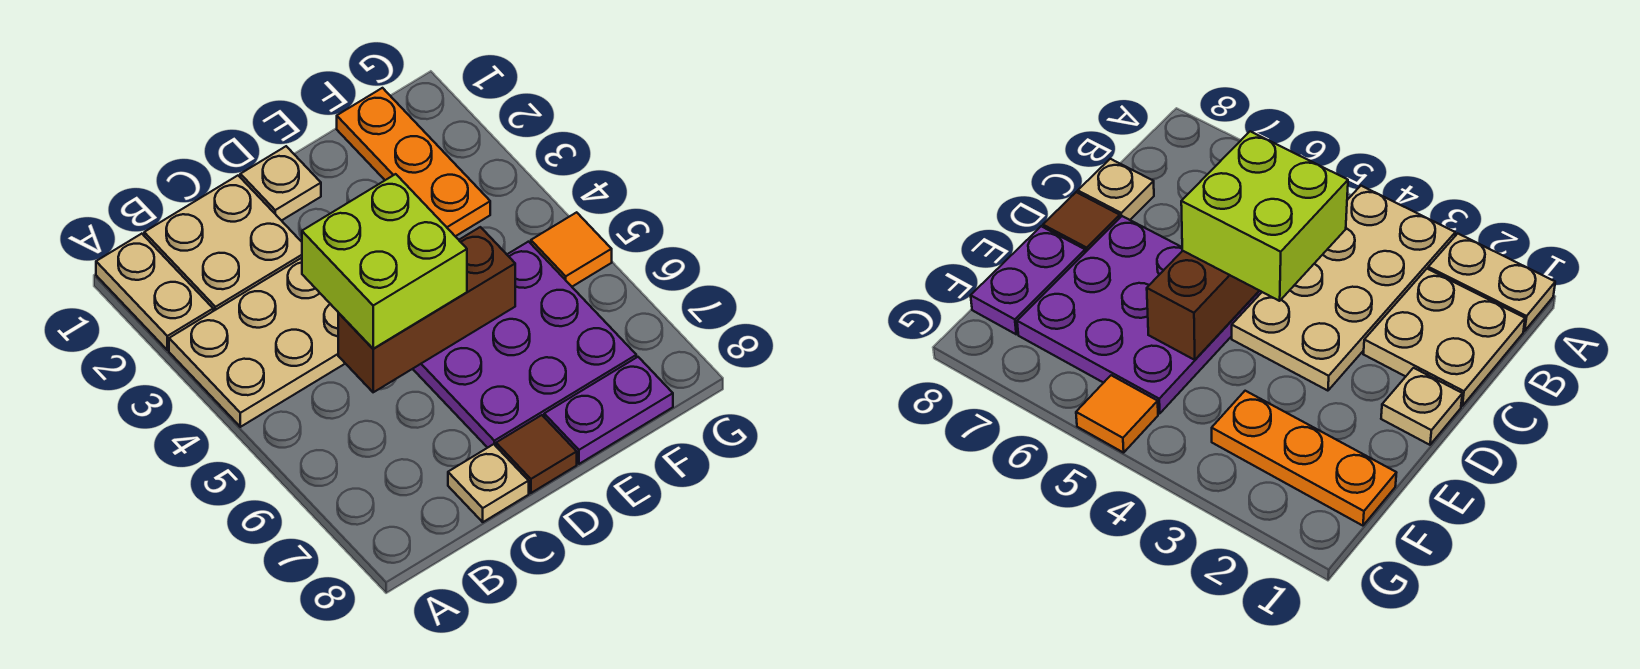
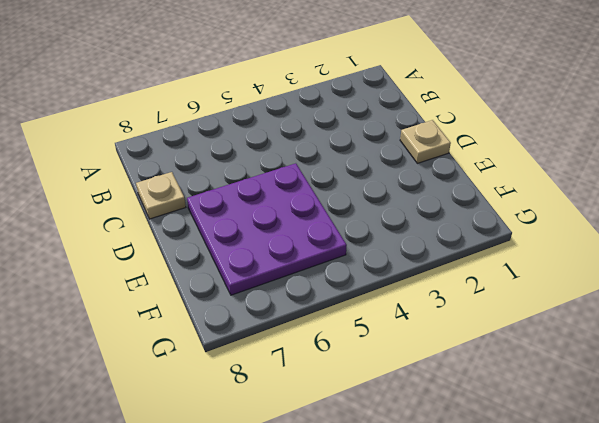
none -> tan 1x2 plate [96,234,213,350]
none -> tan 2x4 plate [169,258,345,427]
none -> tan 2x2 plate [144,176,302,311]

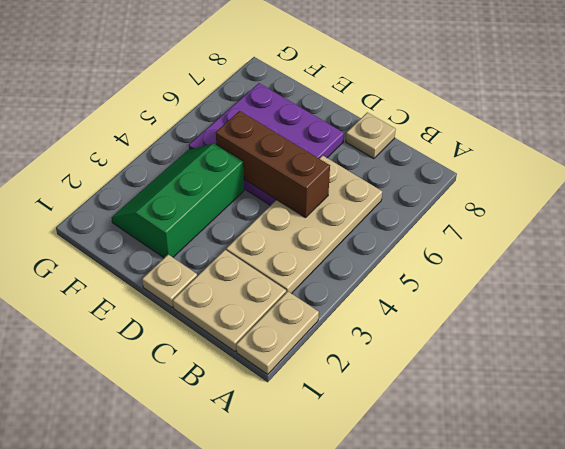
tan 2x4 plate [226,156,382,294] -> tan 2x4 plate turned to [169,258,345,427]
green 2x3 slope [112,143,244,258] -> orange 1x3 plate [337,88,490,236]
none -> brown 1x1 tile [496,415,577,493]
none -> purple 1x2 plate [544,357,673,464]
none -> orange 1x1 tile [531,212,612,287]

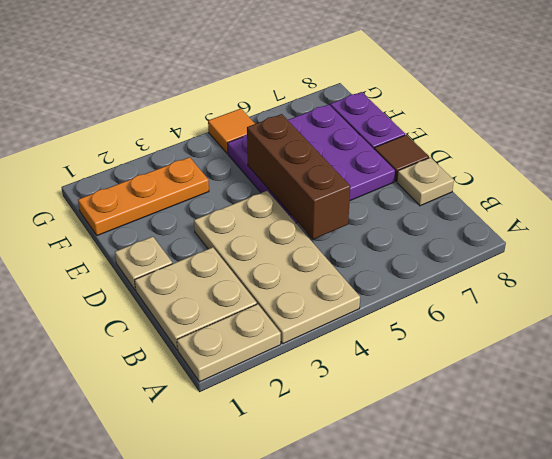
none -> lime 2x2 brick [302,174,467,349]

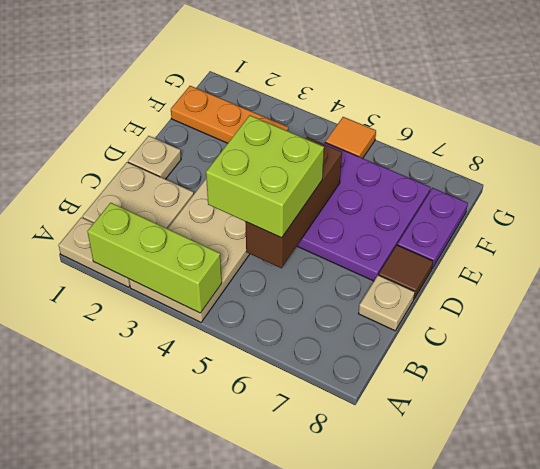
lime 1x3 brick [87,203,222,313] -> none

